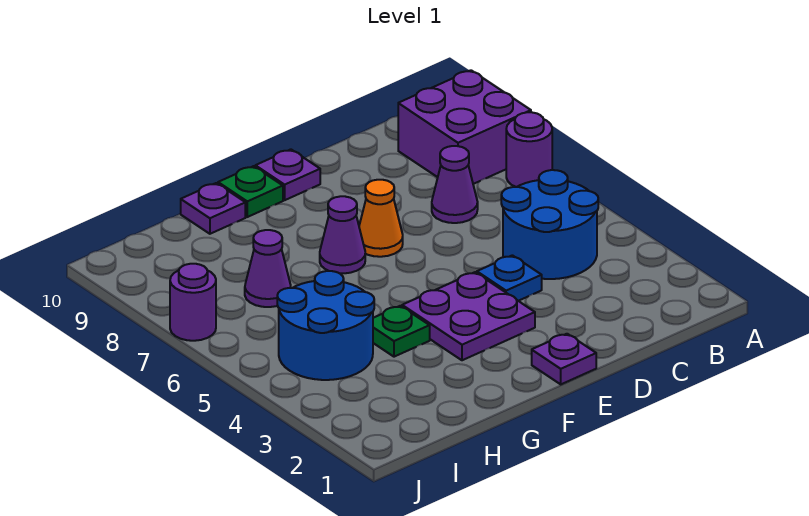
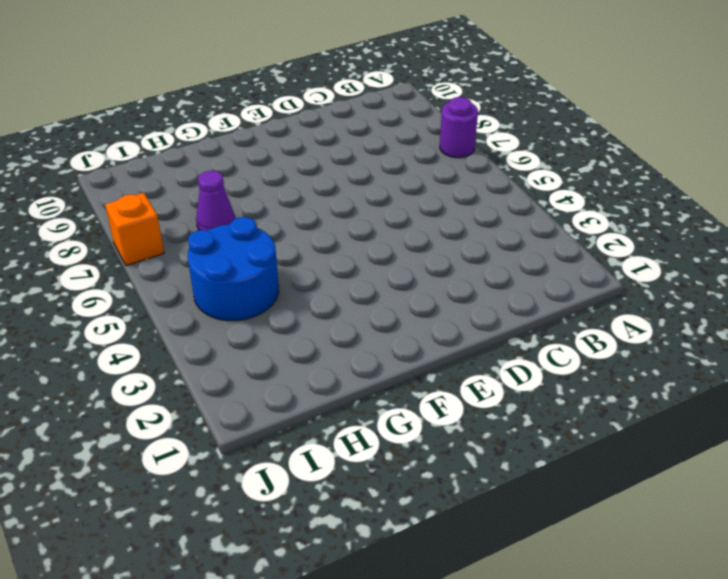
orange 1x1 brick [105,193,164,266] -> purple 1x1 round brick [170,264,216,341]
none -> purple 2x2 brick [398,70,531,184]
none -> blue 2x2 round brick [501,170,598,279]
none -> purple 1x1 cone [432,146,478,223]

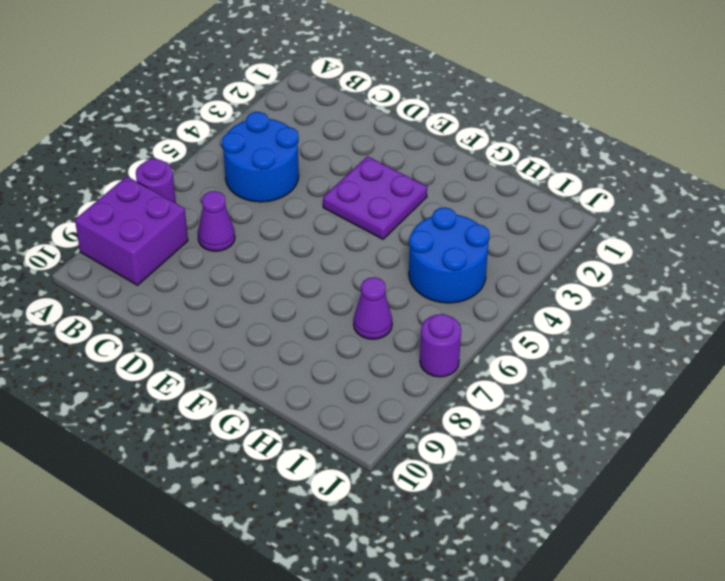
none -> blue 1x1 plate [477,255,542,301]
none -> purple 1x1 plate [532,334,596,384]
none -> orange 1x1 cone [359,180,403,257]

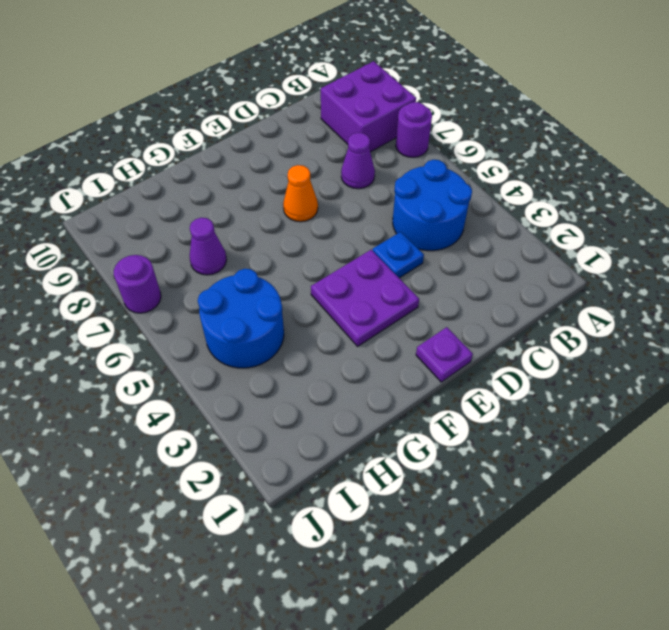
none -> purple 1x1 plate [255,149,320,200]
none -> purple 1x1 cone [320,196,365,273]
none -> green 1x1 plate [218,166,283,217]

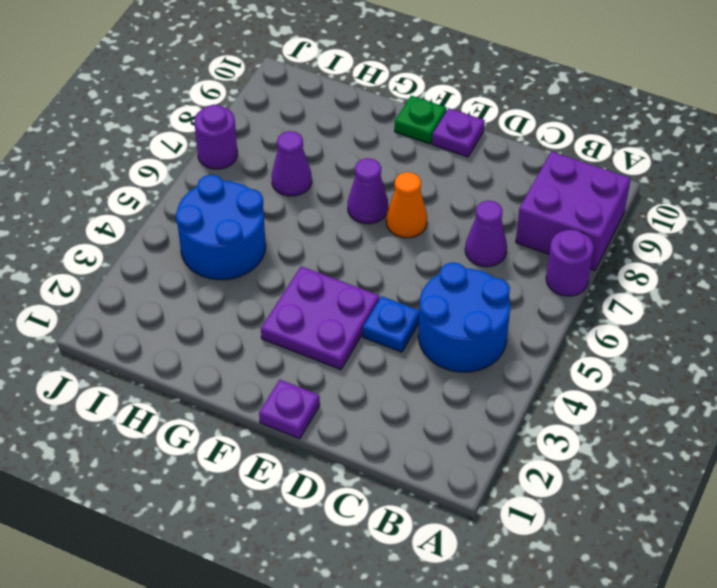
none -> green 1x1 plate [373,306,430,357]
none -> purple 1x1 plate [181,183,245,234]

